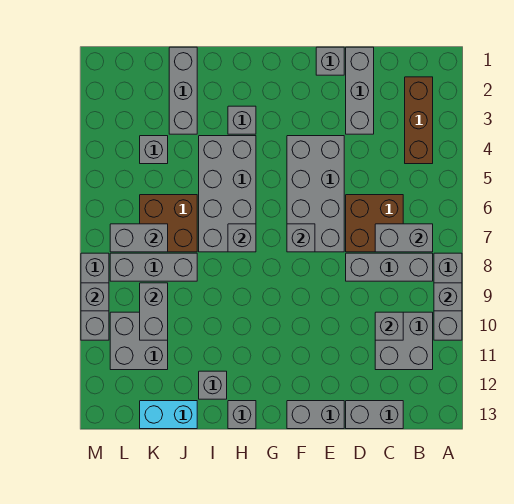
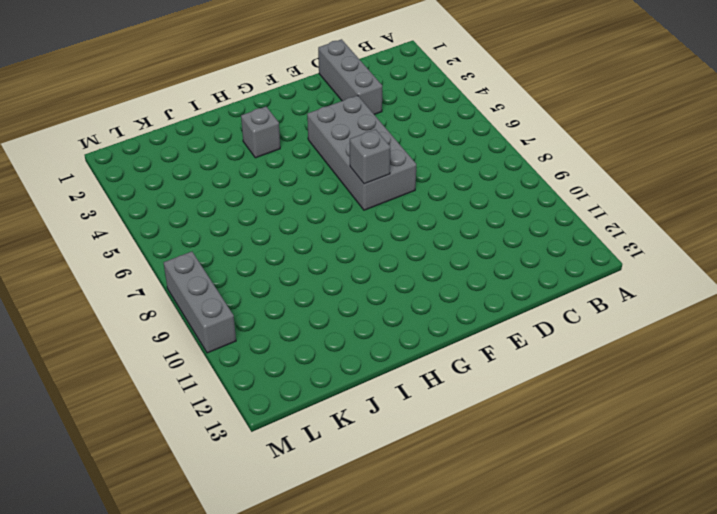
none -> grey 1x3 brick [434,253,462,340]
none -> brown 1x3 brick [405,77,433,164]
none -> grey 1x3 brick [346,253,433,281]

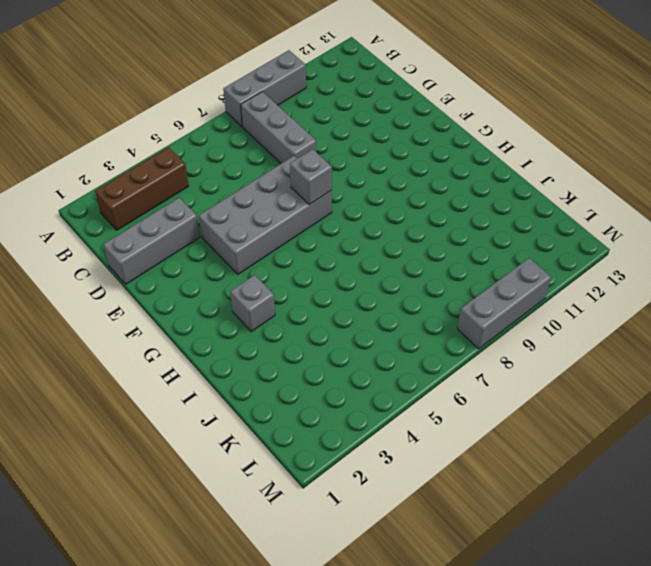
none -> grey 2x2 brick [375,312,433,370]
none -> brown 2x2 brick [346,195,403,252]
none -> grey 1x2 brick [346,401,403,429]

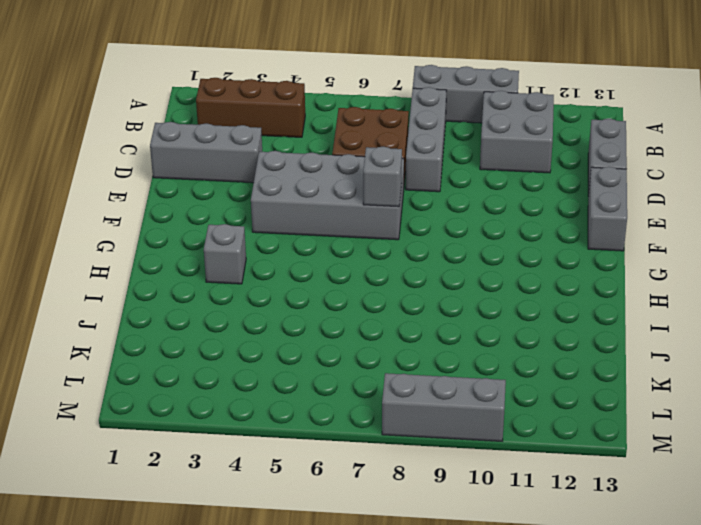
none -> grey 1x1 brick [316,47,344,75]
none -> grey 2x4 brick [199,136,256,252]
none -> grey 1x1 brick [228,401,256,429]

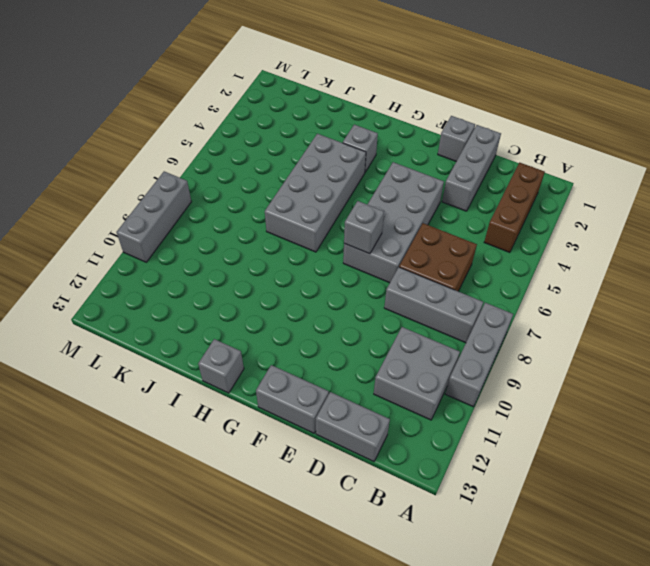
none -> grey 1x1 brick [199,371,227,399]
none -> grey 1x3 brick [169,47,197,134]
none -> brown 2x2 brick [140,195,197,252]

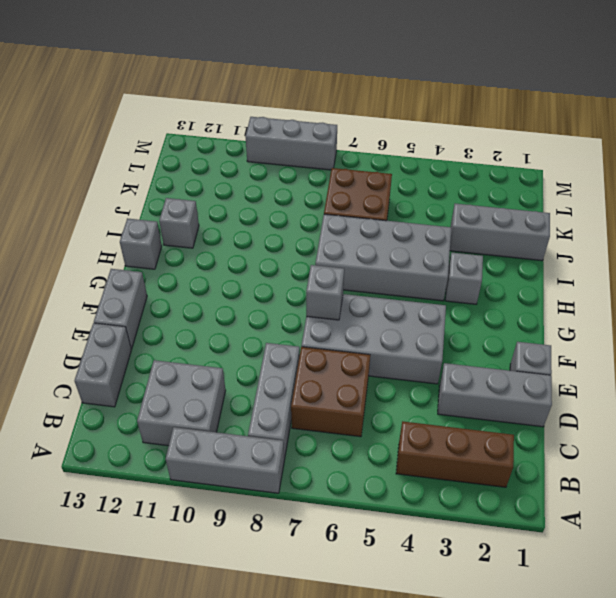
none -> grey 1x3 brick [110,253,197,281]
none -> cyan 1x2 brick [140,401,197,429]
none -> grey 1x1 brick [140,136,168,164]

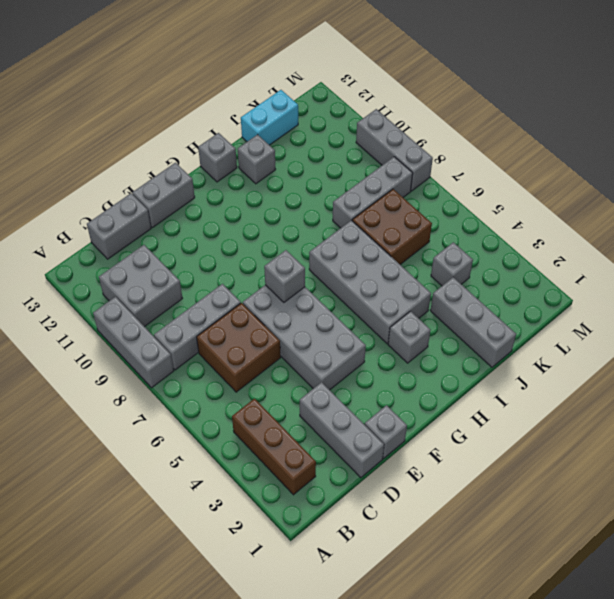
none -> grey 2x2 brick [110,312,168,370]
none -> grey 1x1 brick [434,283,462,311]
none -> grey 1x2 brick [375,224,433,252]

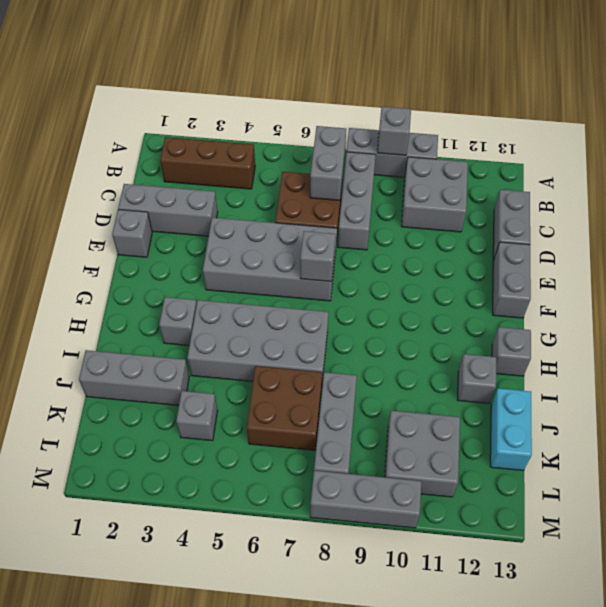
none -> grey 1x1 brick [375,312,403,340]
none -> grey 1x1 brick [228,224,256,252]
none -> grey 1x2 brick [110,224,168,252]

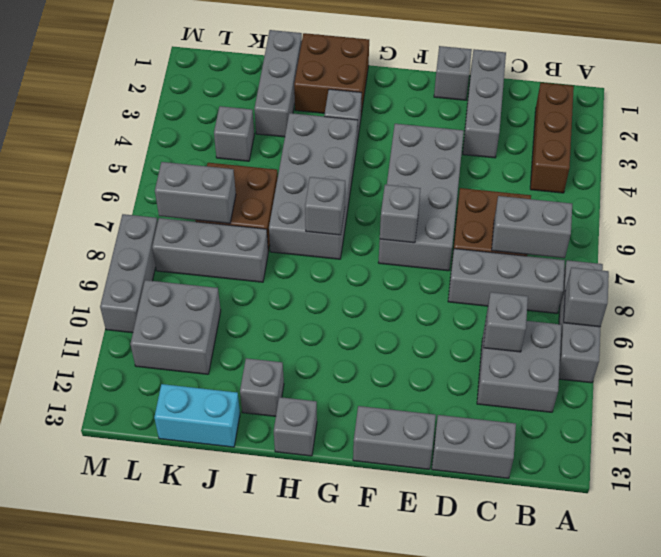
brown 2x2 brick [294,33,369,114] -> none
none -> grey 1x2 brick [140,283,168,340]
none -> grey 1x1 brick [81,283,109,311]

